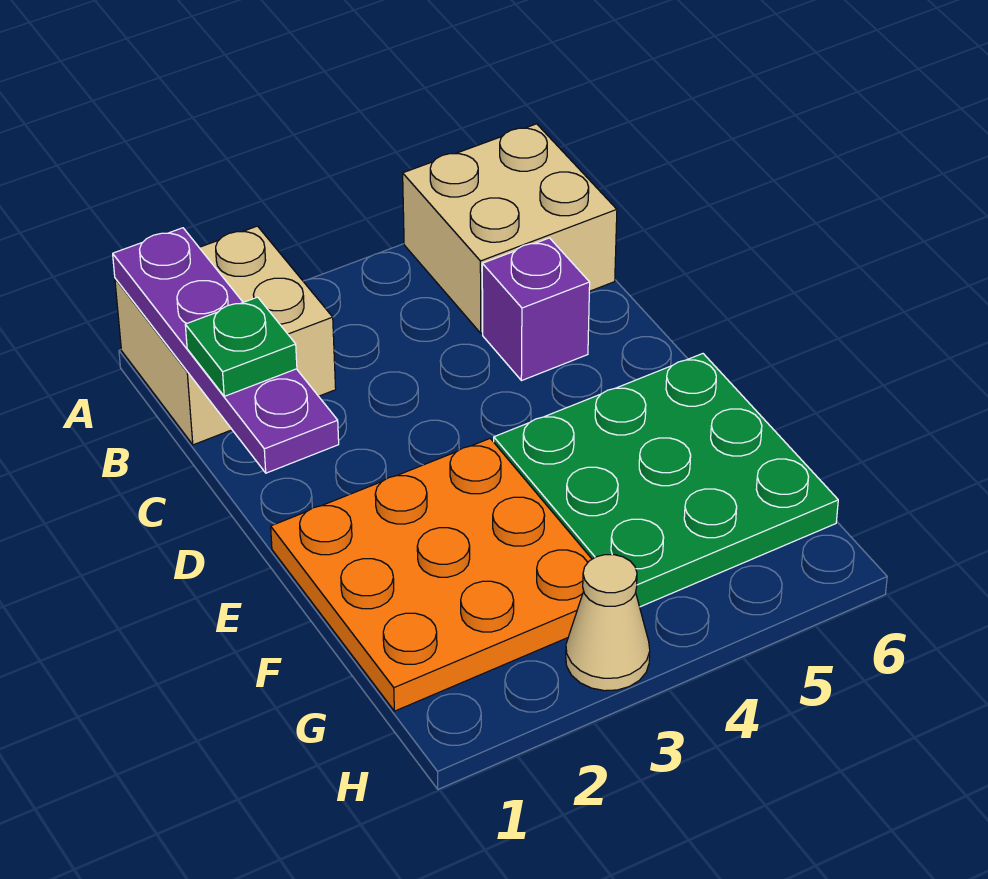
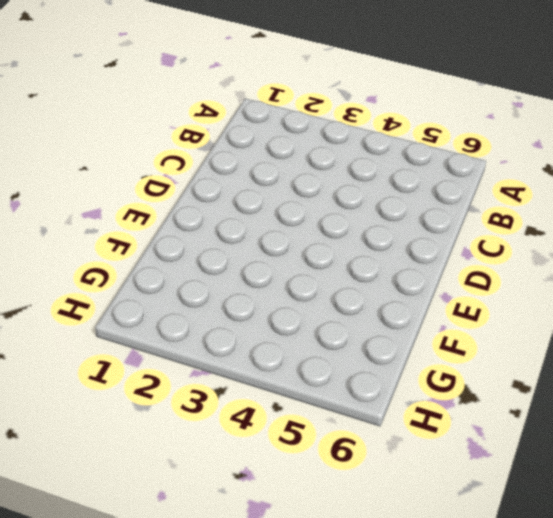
none -> tan 2x2 brick [115,226,336,445]
none -> tan 2x2 brick [403,124,617,333]

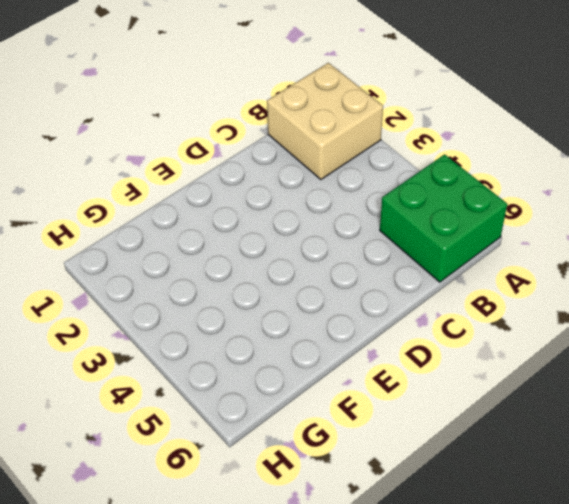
green 2x2 brick [380,154,507,282] -> tan 2x2 brick [403,124,617,333]
none -> purple 1x1 brick [482,238,590,381]
none -> orange 3x3 plate [271,439,592,711]

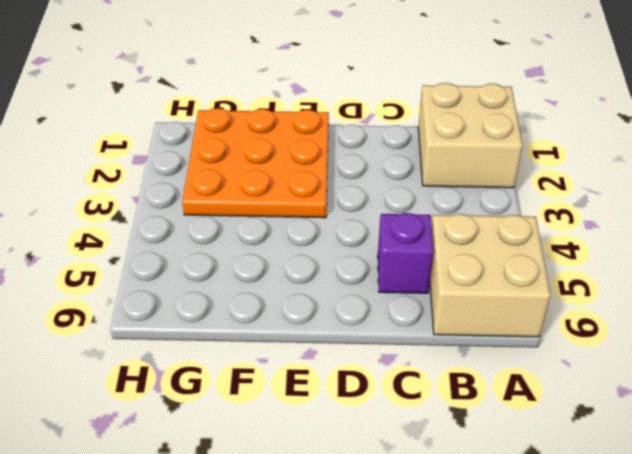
none -> green 3x3 plate [494,354,838,607]
none -> tan 1x1 cone [566,555,650,691]

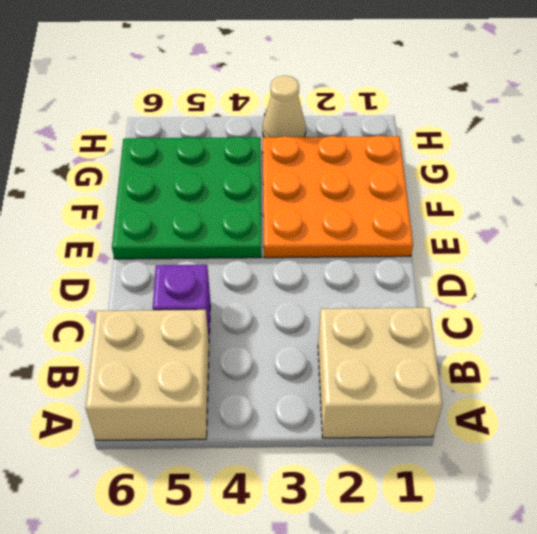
none -> purple 1x4 plate [113,228,339,473]
none -> green 1x1 plate [185,297,297,396]

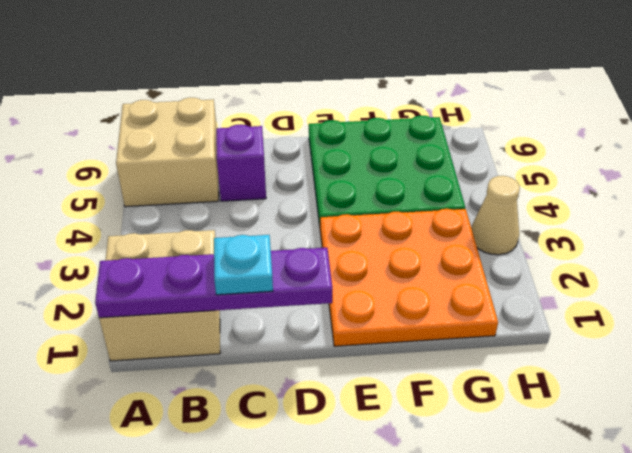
cyan 1x1 plate [214,235,273,295] -> green 1x1 plate [185,297,297,396]

